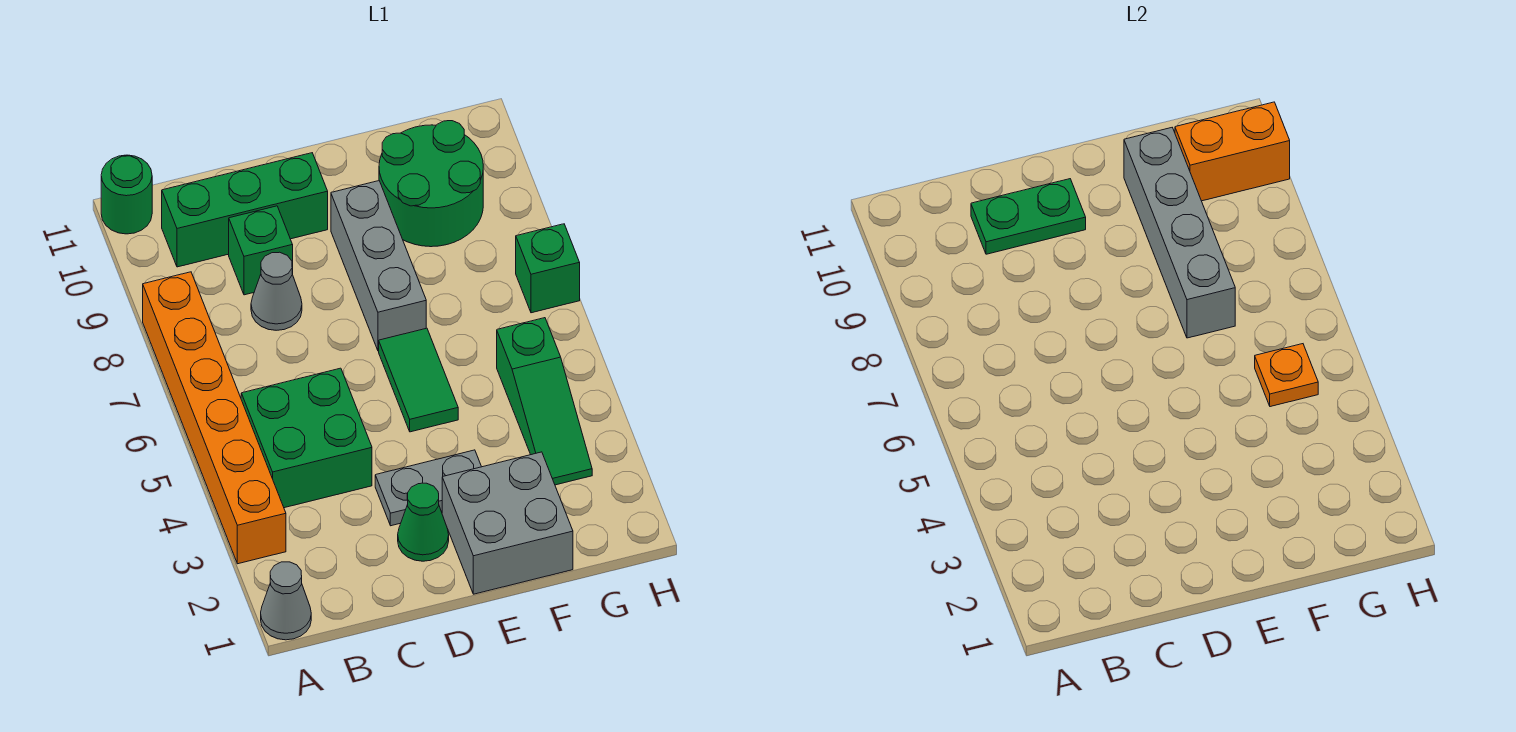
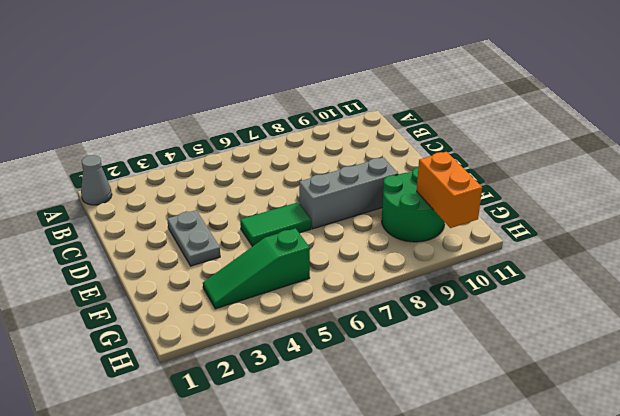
none -> orange 1x6 brick [143,272,286,564]
none -> green 1x1 round brick [101,155,152,234]
none -> green 2x2 brick [241,368,372,508]

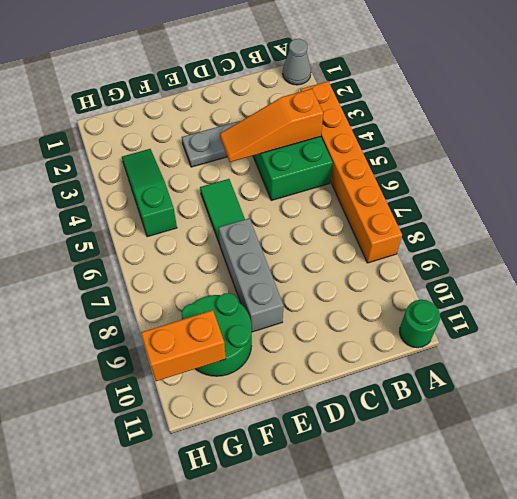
orange 1x3 slope [220,89,323,162] -> none
none -> green 1x3 brick [162,153,328,267]
none -> grey 1x1 cone [251,252,302,330]
none -> green 1x1 brick [229,206,293,295]

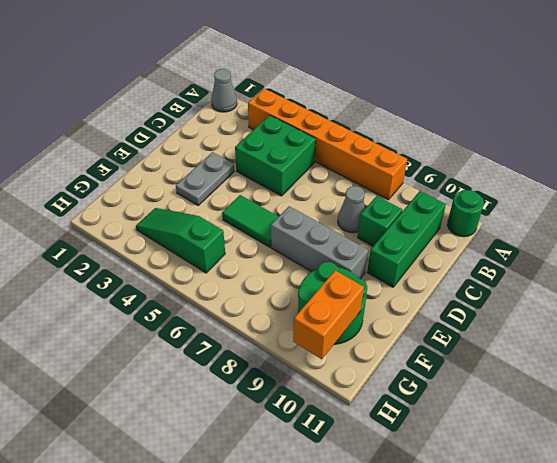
none -> green 1x1 cone [398,483,449,561]
none -> grey 2x2 brick [442,452,573,594]
none -> green 1x1 brick [516,224,580,313]

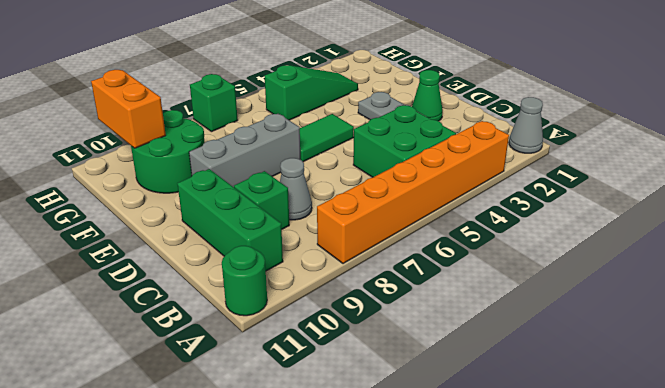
none -> grey 2x2 brick [442,452,573,594]
none -> green 1x2 plate [971,179,1086,254]
none -> grey 1x4 brick [1124,128,1235,338]

